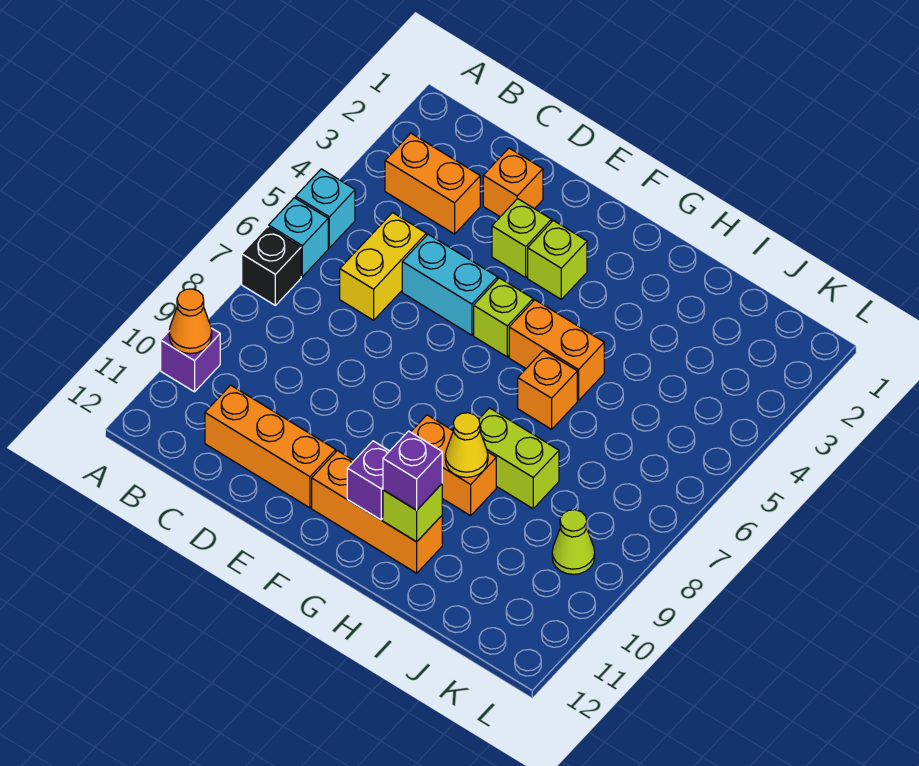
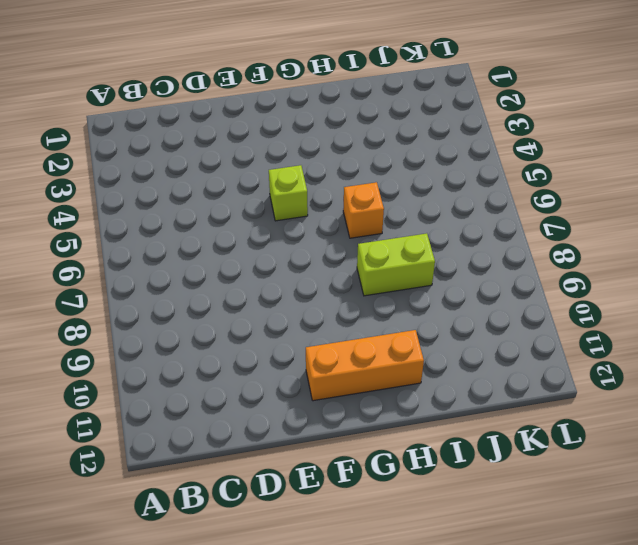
none -> cyan 1x1 brick [296,169,355,248]
none -> cyan 1x1 brick [269,198,328,277]
none -> black 1x1 brick [242,226,301,305]

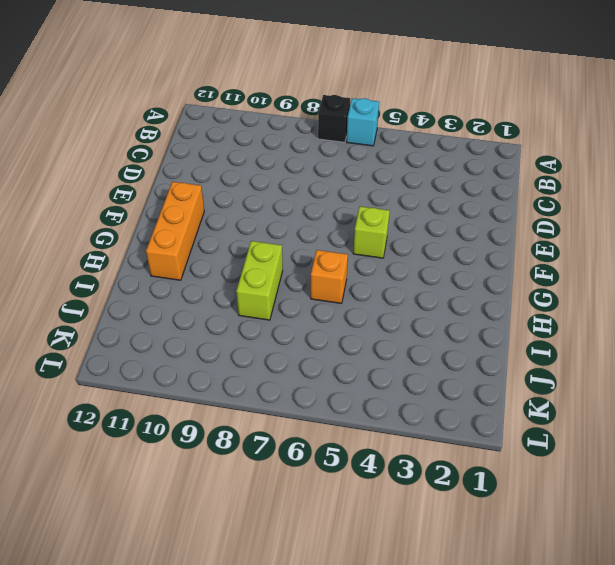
none -> cyan 1x1 brick [296,169,355,248]
none -> purple 1x1 brick [161,328,220,392]
none -> orange 1x2 brick [385,133,480,234]

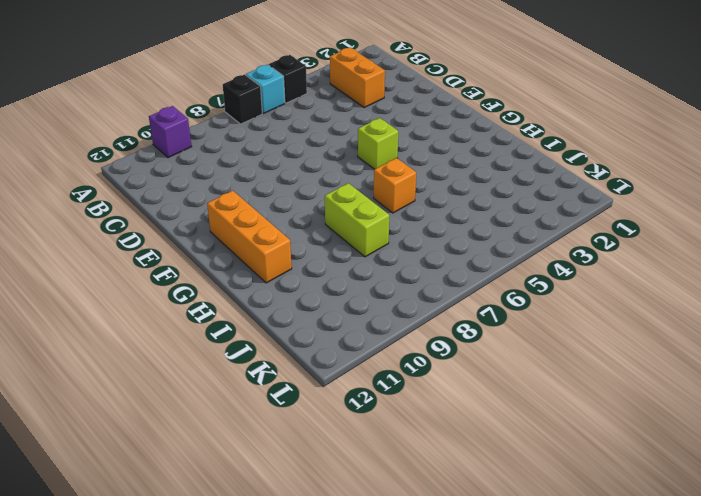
black 1x1 brick [269,55,307,103] -> cyan 1x1 brick [296,169,355,248]
none -> yellow 1x2 brick [340,213,426,320]
none -> orange 1x3 brick [205,385,336,508]
none -> orange 1x1 brick [483,148,543,217]

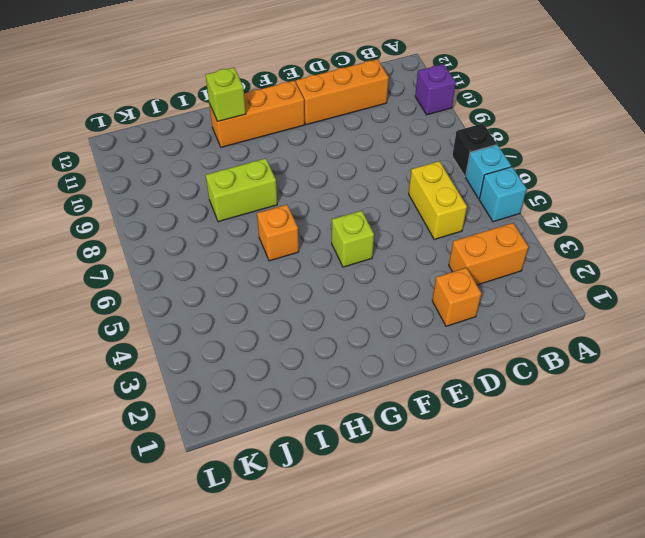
none -> cyan 1x2 brick [402,235,498,335]
none -> lime 1x1 brick [492,199,552,278]
none -> lime 1x1 brick [528,220,587,299]

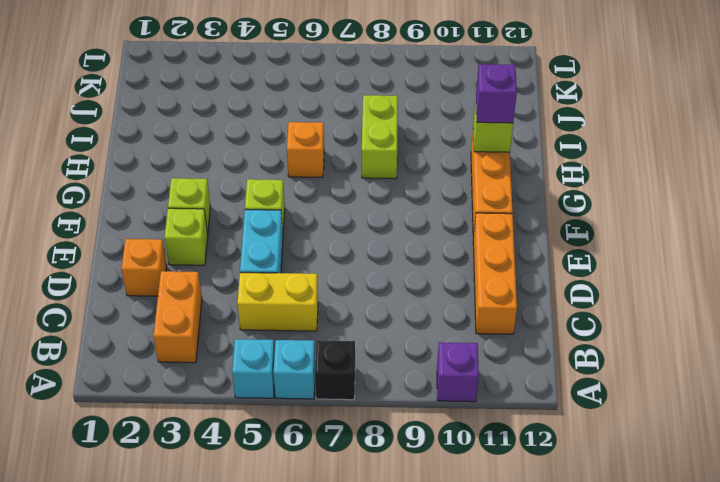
none -> orange 1x2 brick [509,300,604,401]
none -> orange 1x2 brick [411,415,496,516]
none -> lime 1x1 cone [552,510,595,574]

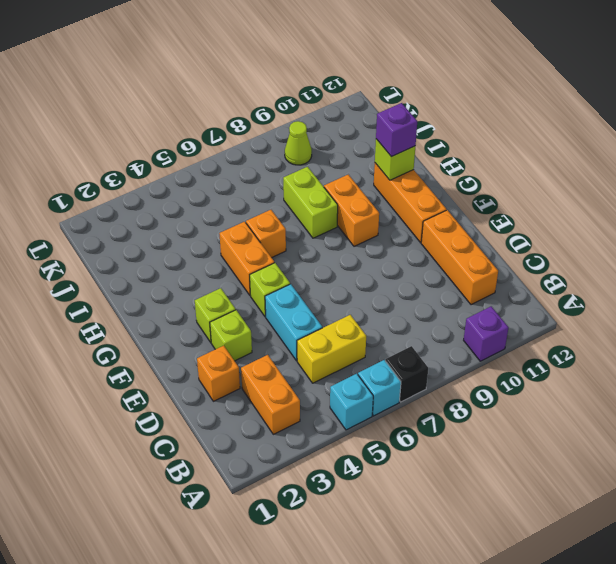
none -> orange 1x1 cone [169,289,212,354]
none -> purple 1x1 brick [347,441,389,520]
none -> yellow 1x1 cone [445,413,488,477]

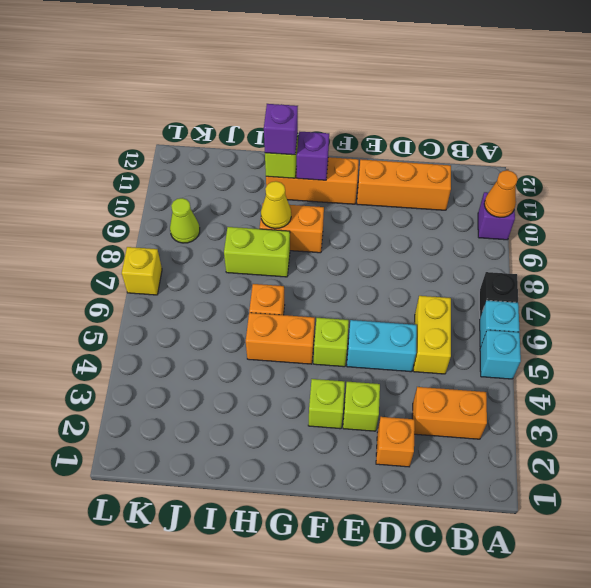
yellow 1x1 brick [122,247,162,295] -> none

